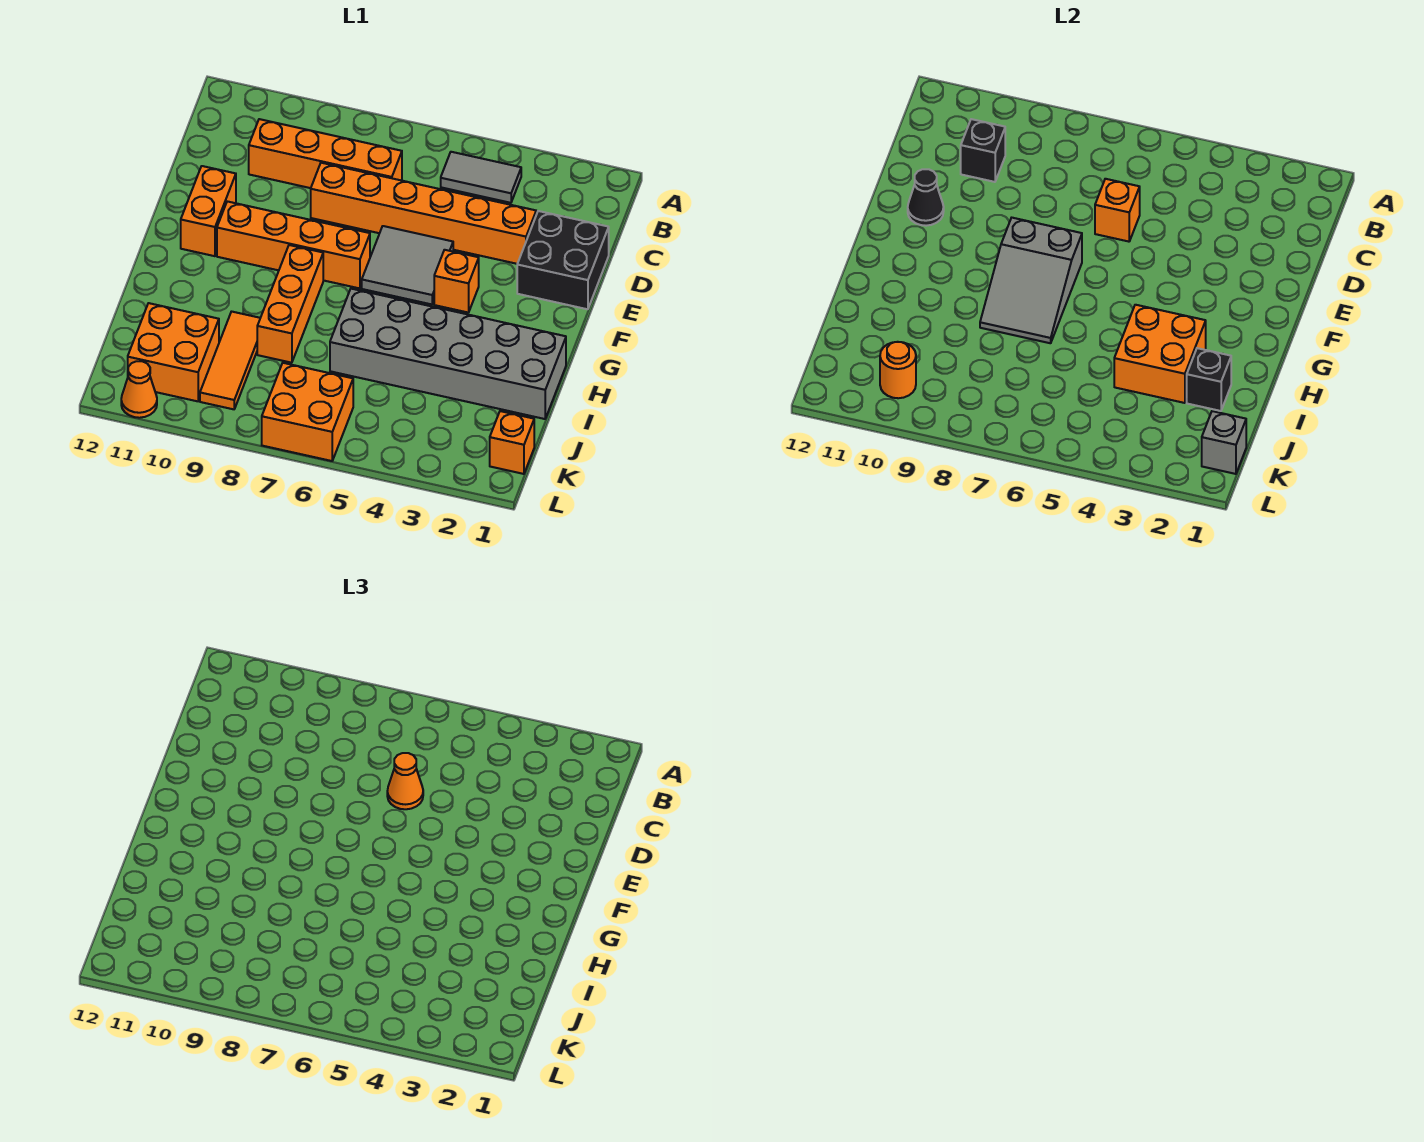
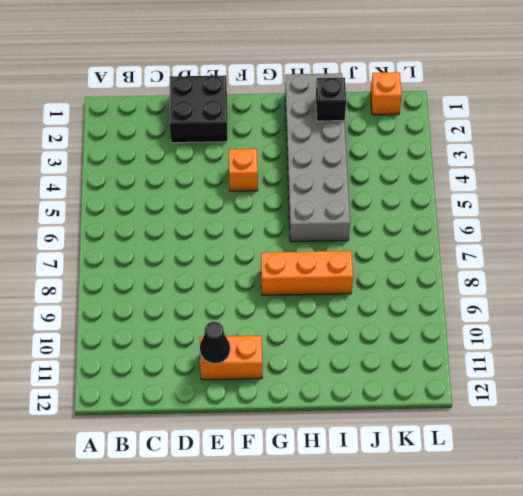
none -> grey 1x2 tile [441,152,521,203]
none -> orange 1x4 brick [249,119,402,188]
none -> orange 1x6 brick [311,163,536,264]

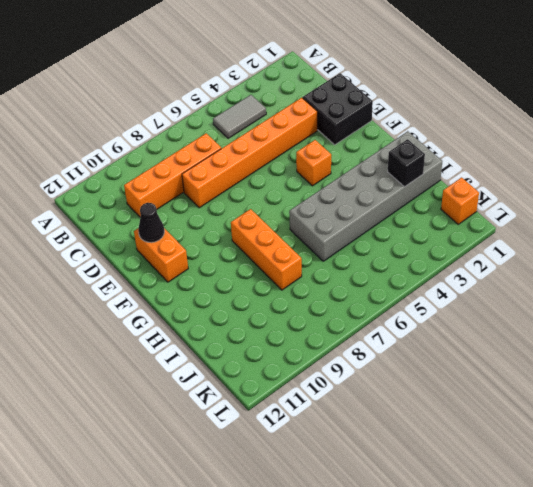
none -> grey 2x2 tile [362,226,453,304]
none -> orange 1x4 brick [217,201,370,288]
none -> orange 1x3 tile [200,312,260,409]

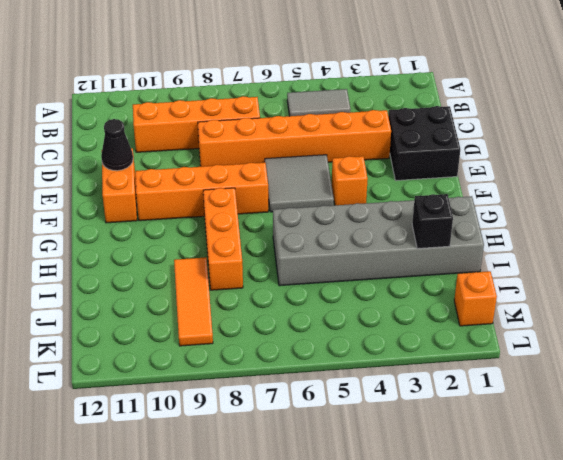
none -> orange 2x2 brick [128,303,219,401]
none -> orange 2x2 brick [262,363,353,461]
none -> orange 1x1 cone [121,361,157,418]

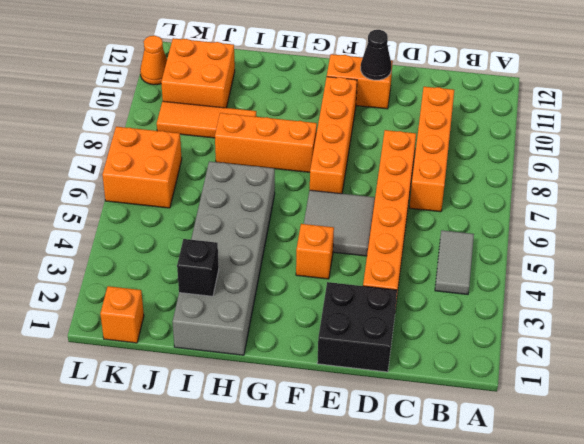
none -> black 1x1 brick [961,119,1005,182]
none -> orange 1x1 brick [1095,179,1140,242]
none -> grey 2x3 slope [980,218,1082,343]

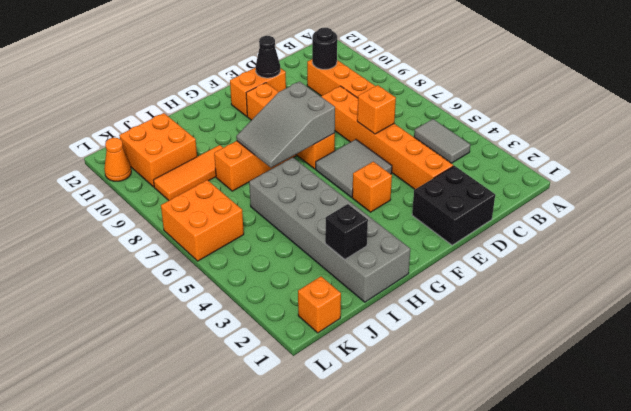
black 1x1 round brick [312,28,337,69] -> black 1x1 brick [961,119,1005,182]
none -> orange 2x2 brick [1114,305,1206,403]
none -> grey 1x1 brick [1202,411,1246,474]
none -> orange 1x1 round brick [880,342,916,398]

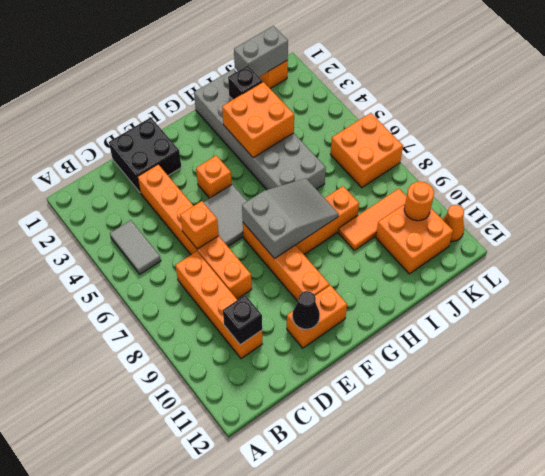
grey 1x2 brick [234,26,288,77] -> grey 1x1 brick [1202,411,1246,474]
none -> orange 1x1 cone [387,753,423,809]

